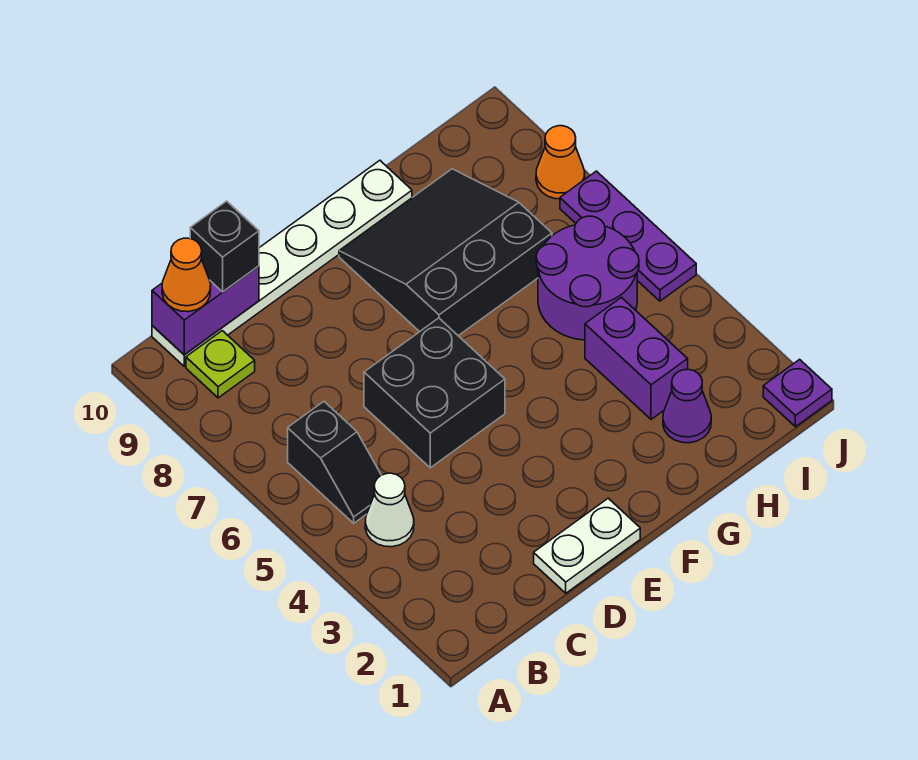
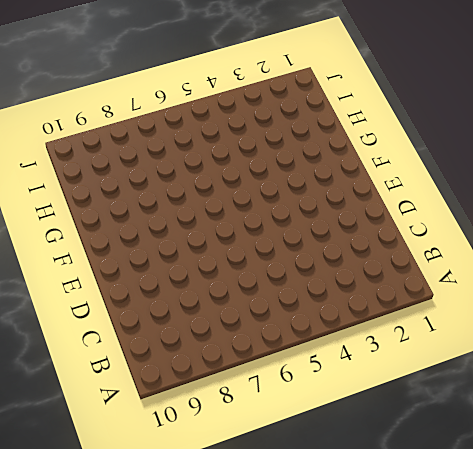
none -> white 1x1 cone [365,473,414,547]
none -> black 1x2 slope [288,401,381,523]
none -> lime 1x1 plate [186,331,255,398]

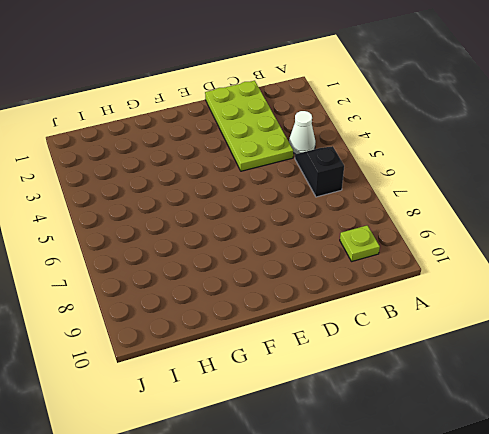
lime 2x4 plate [205,81,293,171] -> white 1x2 plate [534,498,640,593]
none -> white 1x6 plate [152,160,412,366]
none -> black 2x2 brick [364,318,505,468]
none -> black 3x3 slope [339,169,552,336]

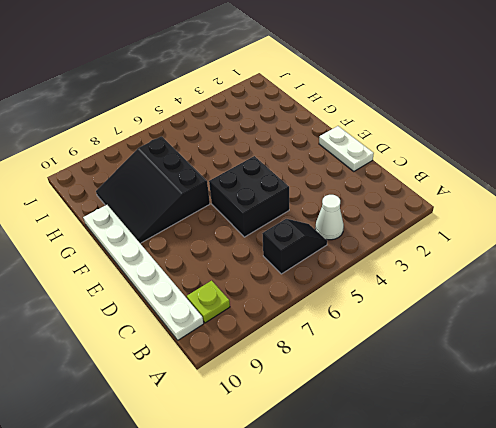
none -> purple 1x1 cone [663,370,711,443]
none -> purple 1x2 brick [585,297,688,419]
none -> purple 2x2 round brick [536,216,639,340]

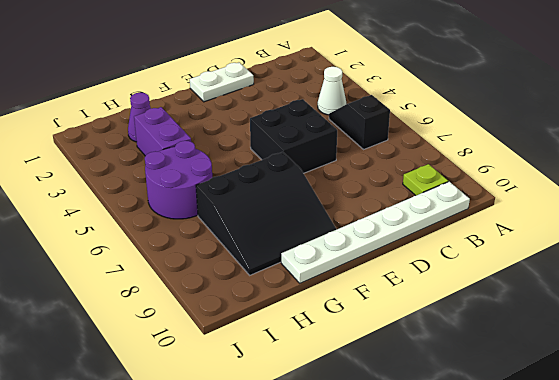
none -> purple 1x1 plate [763,359,832,427]
none -> purple 1x3 plate [560,171,696,301]
none -> orange 1x1 cone [536,126,585,199]

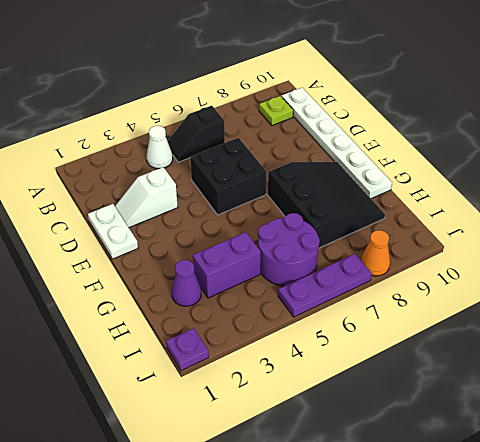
white 1x2 slope [115,167,178,227] -> none
none -> purple 1x2 brick [152,266,259,355]
none -> orange 1x1 cone [162,238,211,312]
none -> black 1x1 brick [190,201,259,292]

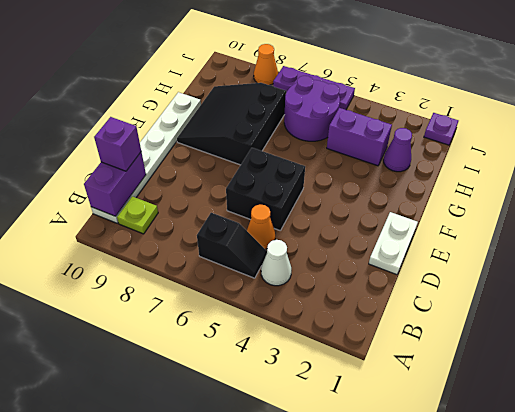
orange 1x1 cone [247,205,275,249] -> orange 1x1 cone moved to [162,238,211,312]
purple 1x1 brick [94,117,141,171] -> black 1x1 brick [190,201,259,292]

